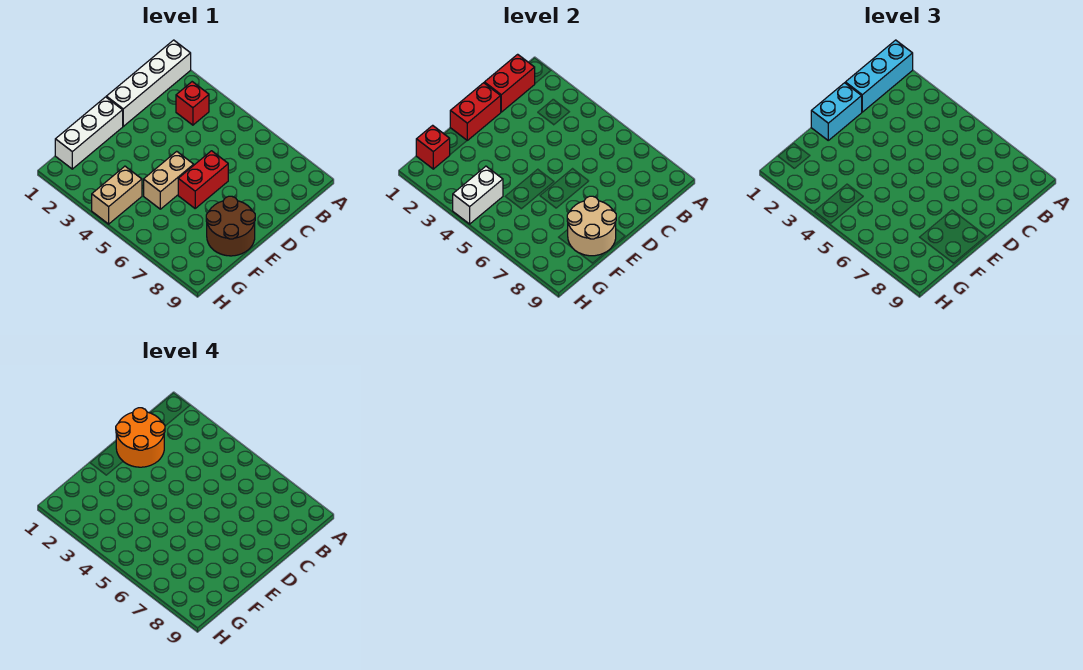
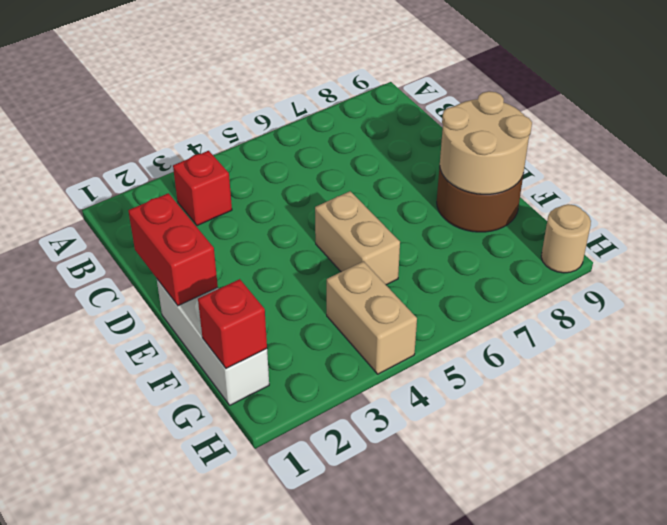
tan 1x1 round brick [541,204,591,273] -> none
none -> white 1x4 brick [106,40,191,126]
none -> red 1x2 brick [178,151,228,208]
none -> red 1x2 brick [484,54,535,112]

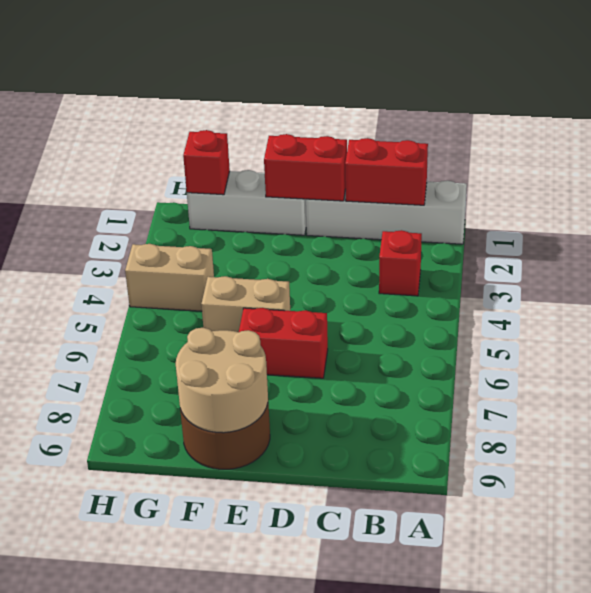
none -> white 1x2 brick [453,166,503,224]
none -> cyan 1x3 brick [845,40,913,112]
none -> cyan 1x2 brick [811,83,862,140]

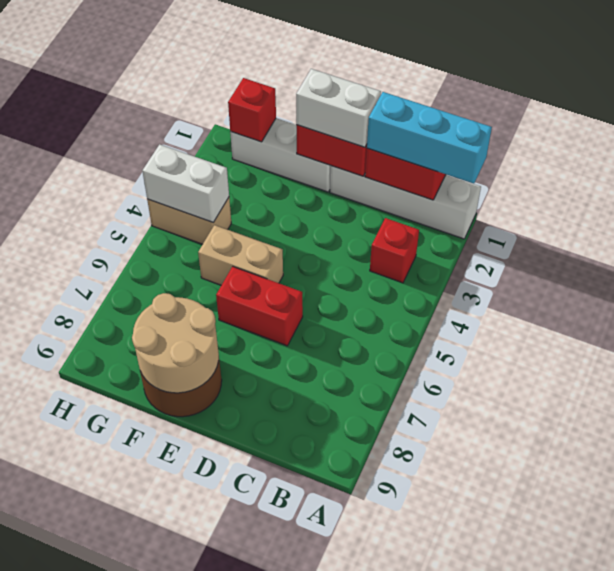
white 1x2 brick [296,69,381,147] -> cyan 1x2 brick [811,83,862,140]
none -> orange 2x2 round brick [116,408,165,467]

